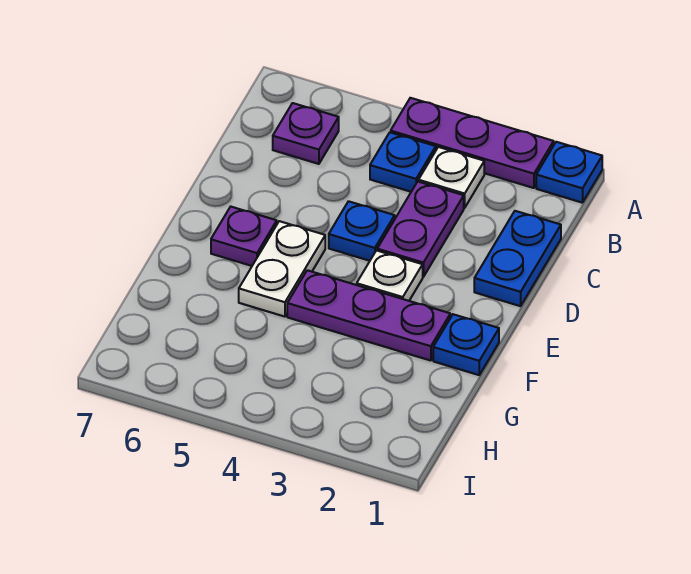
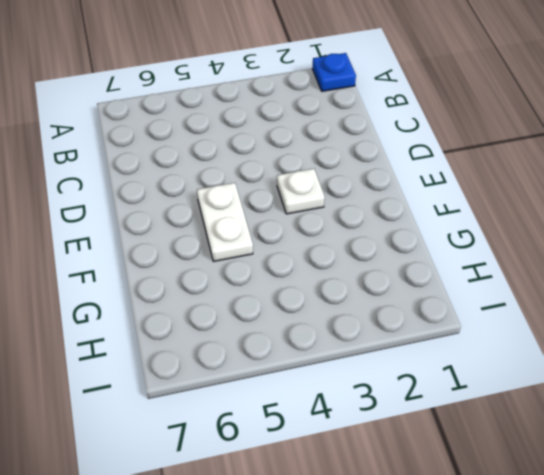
none -> purple 1x3 plate [391,98,554,188]
none -> white 1x1 plate [419,147,484,208]
none -> blue 1x1 plate [370,132,436,192]

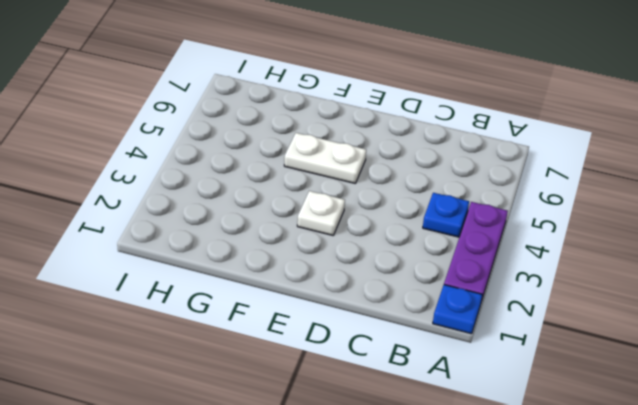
none -> white 1x1 plate [419,147,484,208]
none -> purple 1x1 plate [273,103,339,164]
none -> blue 1x2 plate [474,211,561,306]

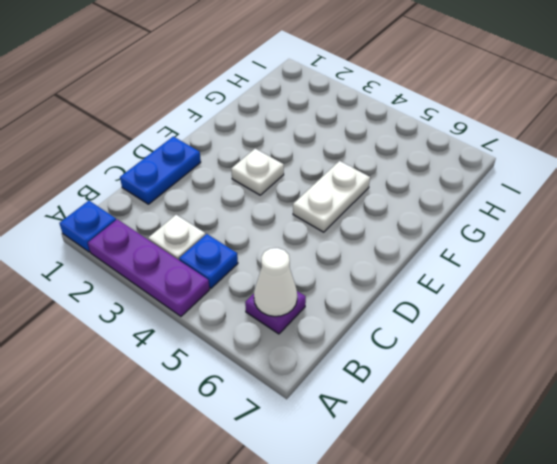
white 1x1 cone [254,248,297,316] -> none
none -> purple 1x2 plate [377,182,464,277]
none -> blue 1x1 plate [329,201,395,261]
none -> purple 1x1 plate [211,207,277,266]

